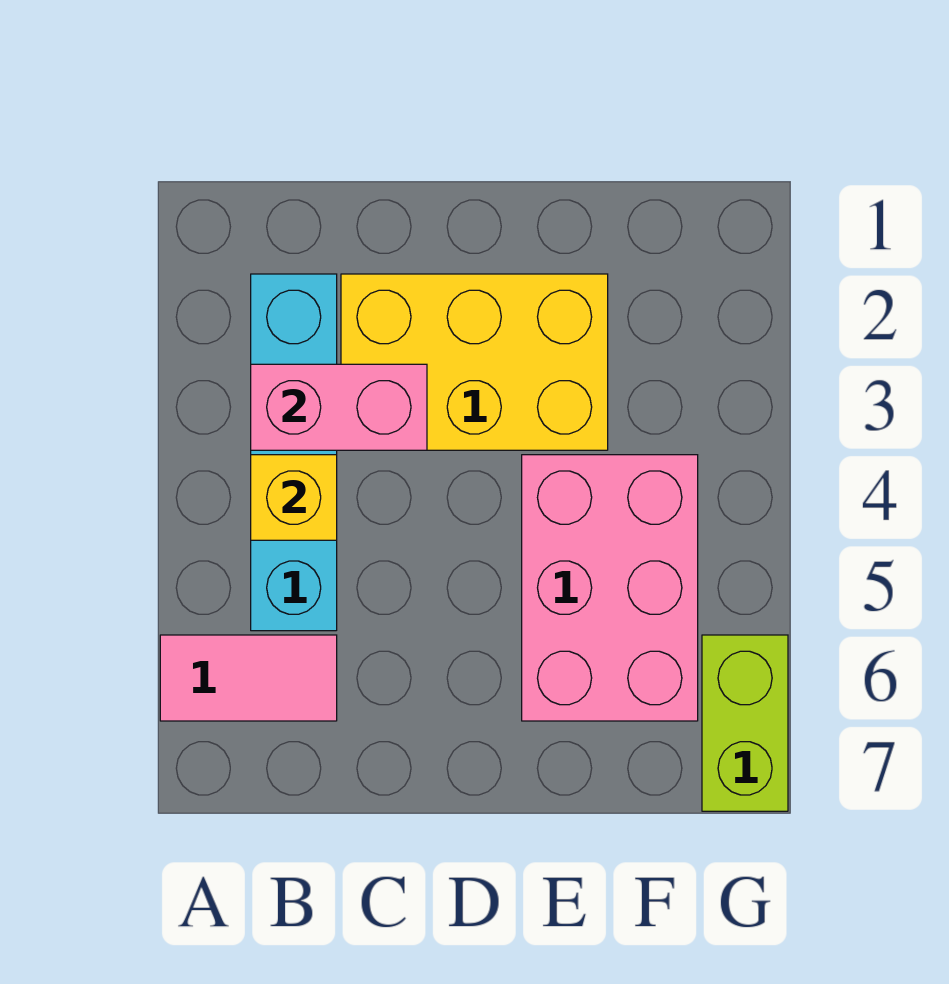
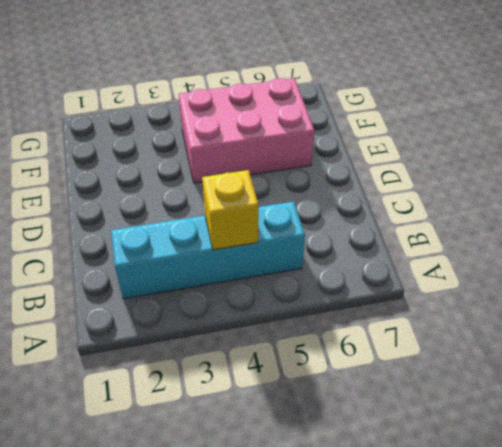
none -> pink 1x2 tile [160,635,337,721]
none -> yellow 2x3 brick [341,274,608,450]

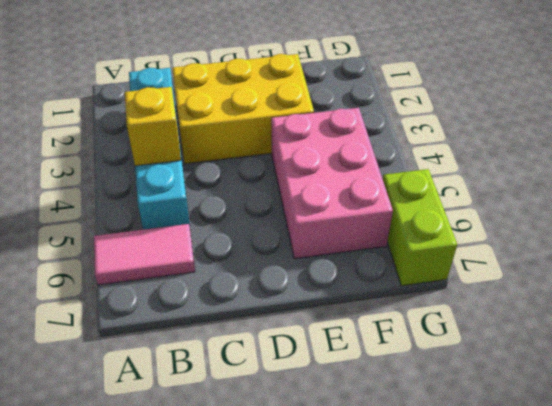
none -> pink 1x2 brick [251,364,427,450]

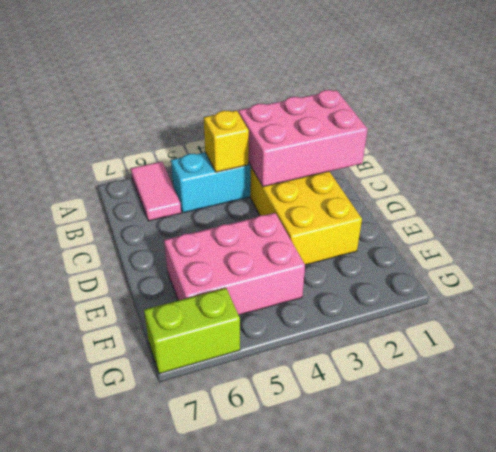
pink 2x3 brick [238,90,367,187] -> pink 1x2 brick [251,364,427,450]

